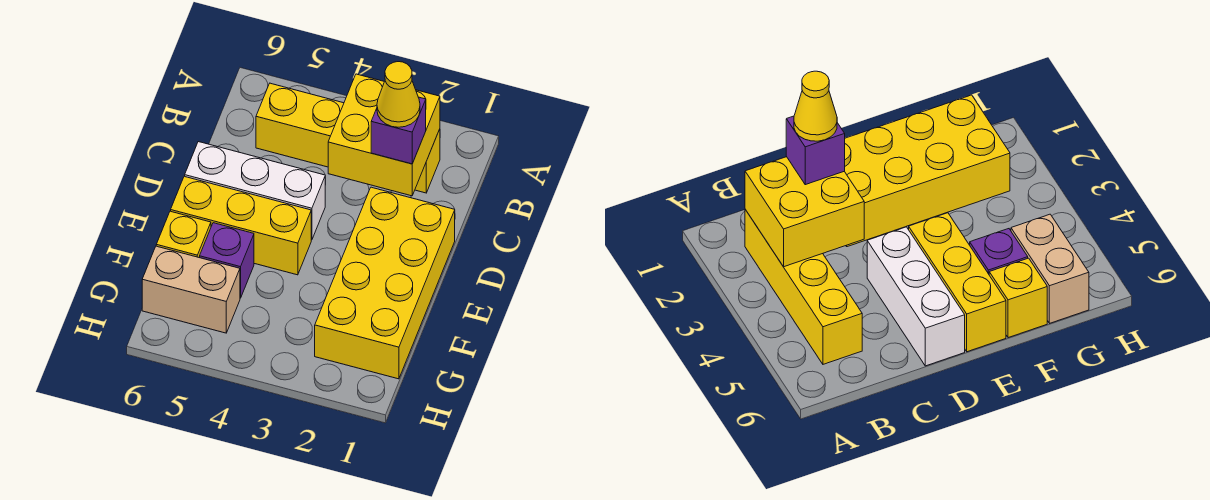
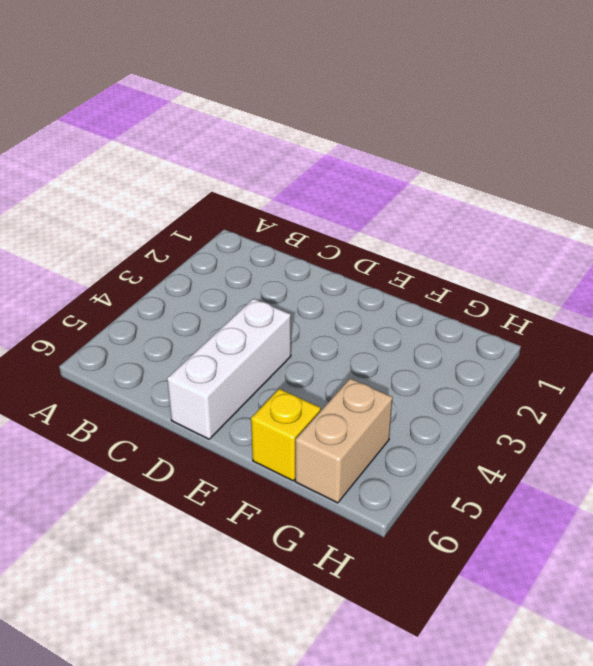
none -> yellow 1x4 brick [256,83,440,193]
none -> yellow 2x4 brick [315,187,455,379]

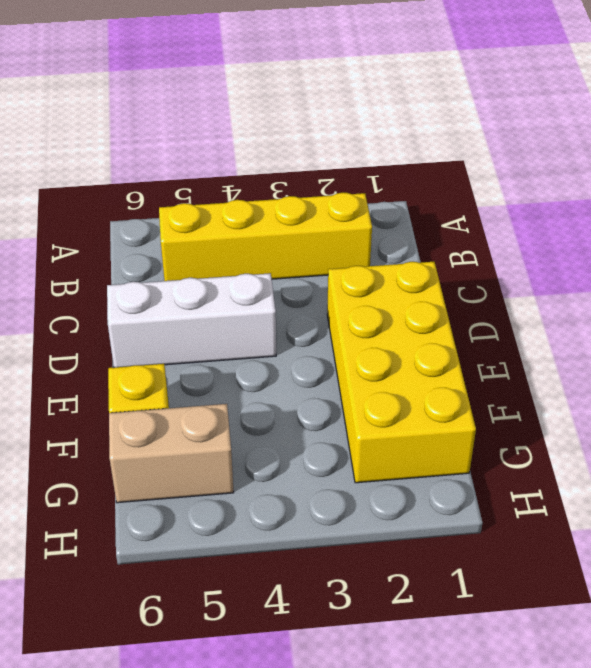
none -> yellow 1x3 brick [171,176,311,275]
none -> purple 1x1 brick [200,223,254,298]

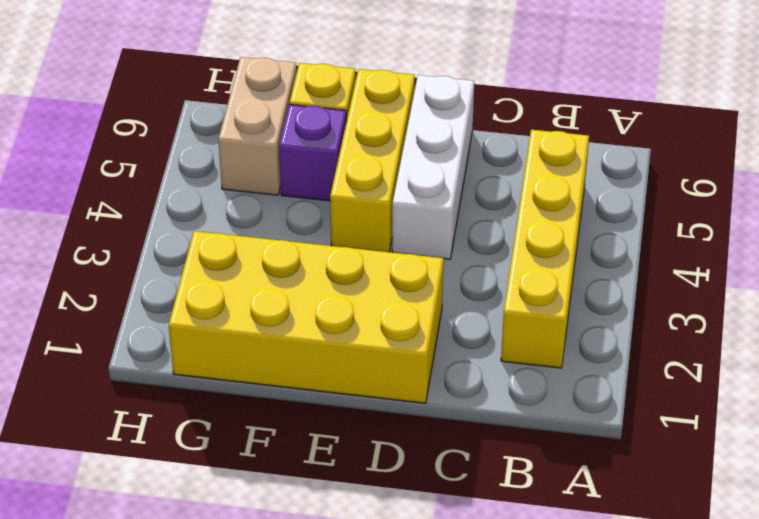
none -> yellow 2x2 brick [328,74,440,196]
none -> purple 1x1 brick [371,97,426,164]

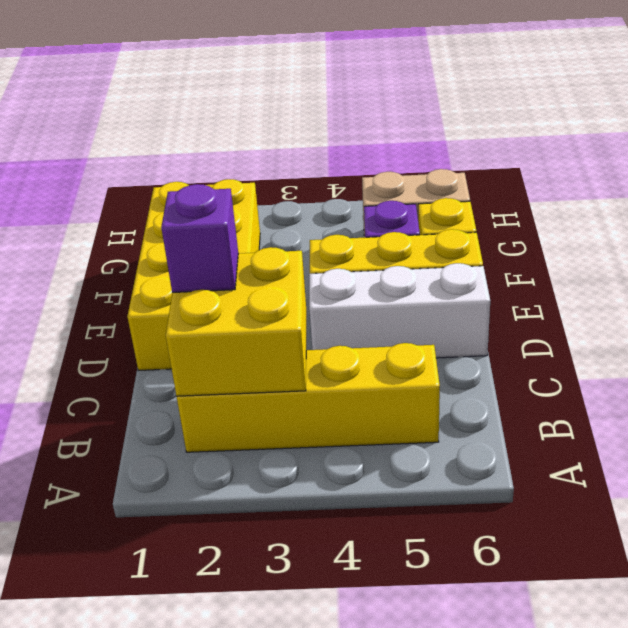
none -> yellow 1x1 cone [377,62,420,127]

